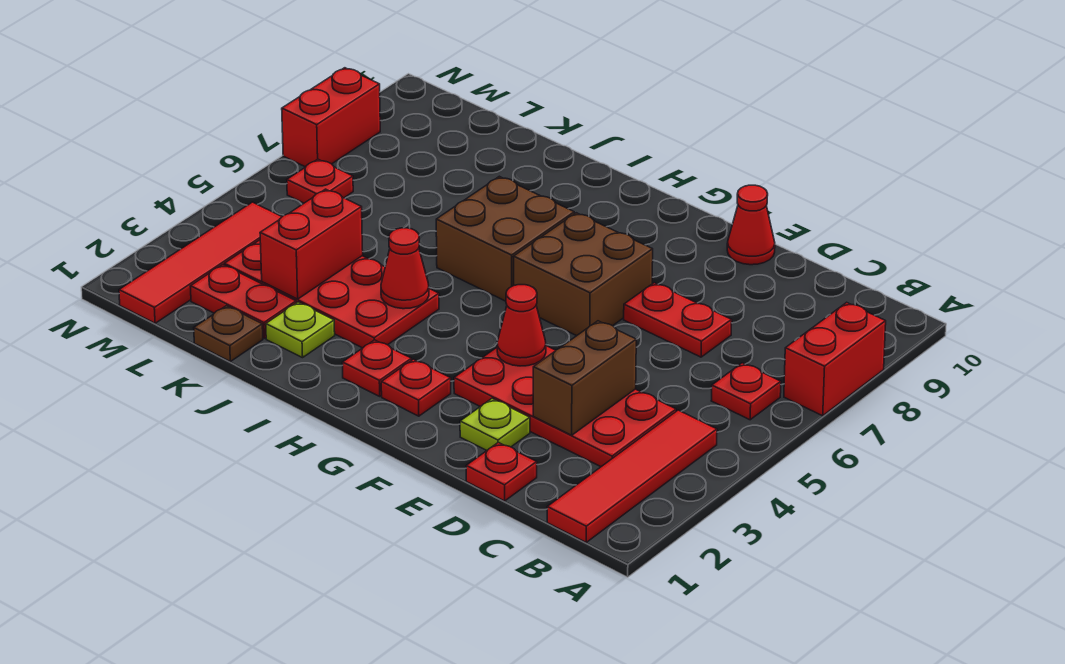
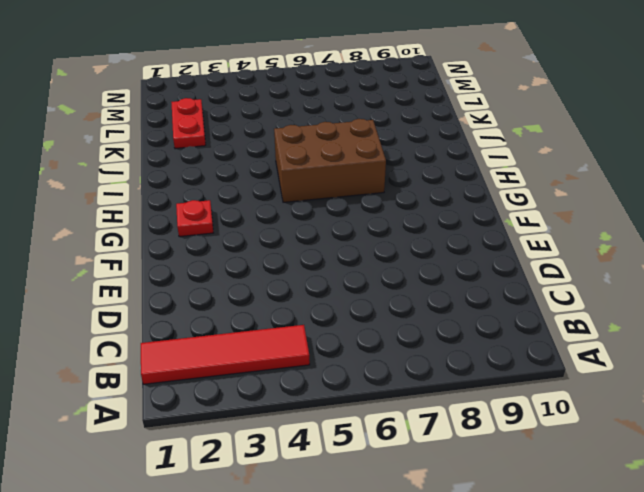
brown 2x3 brick [274,119,386,202] -> brown 2x2 brick [436,176,574,301]
none -> red 1x2 brick [784,302,886,416]
none -> red 1x1 plate [711,363,781,420]
none -> red 2x4 plate [454,346,676,467]

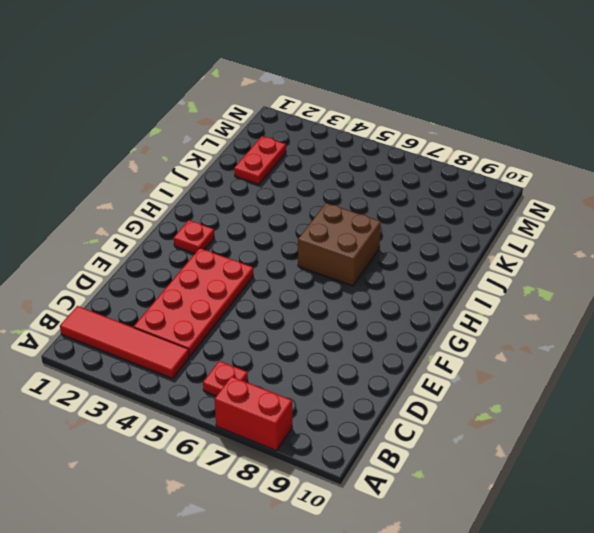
none -> red 1x1 plate [466,442,537,501]
none -> red 1x2 plate [624,283,732,357]
none -> lime 1x1 plate [460,399,530,450]

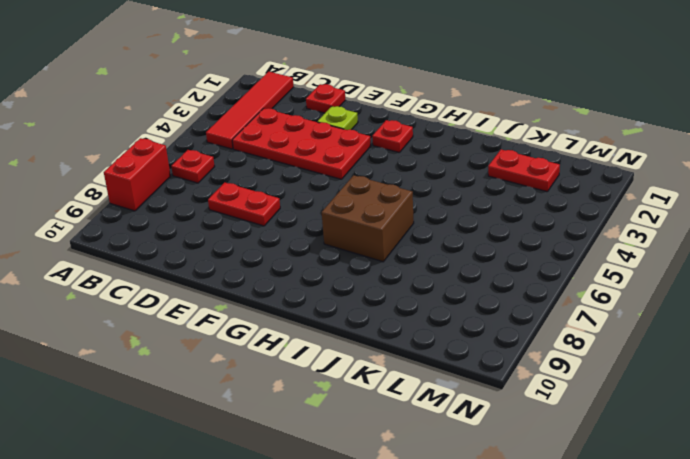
none -> red 1x1 cone [727,185,775,265]
none -> brown 2x2 brick [513,213,653,336]
none -> red 1x1 plate [342,340,411,396]

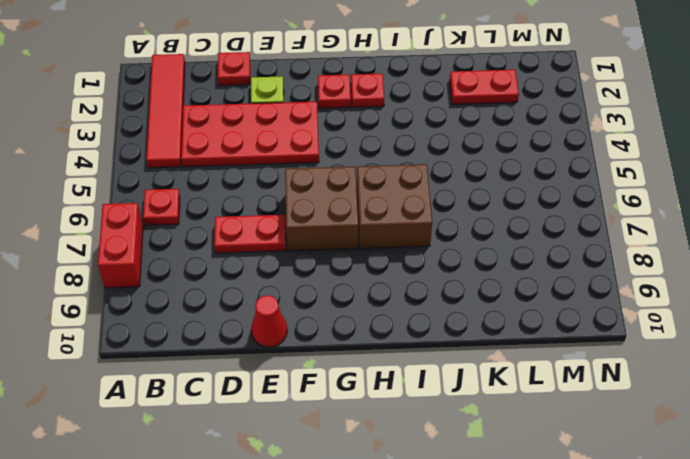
none -> red 2x4 plate [224,240,439,348]
none -> lime 1x1 plate [266,302,335,358]
none -> brown 1x1 plate [194,306,263,361]

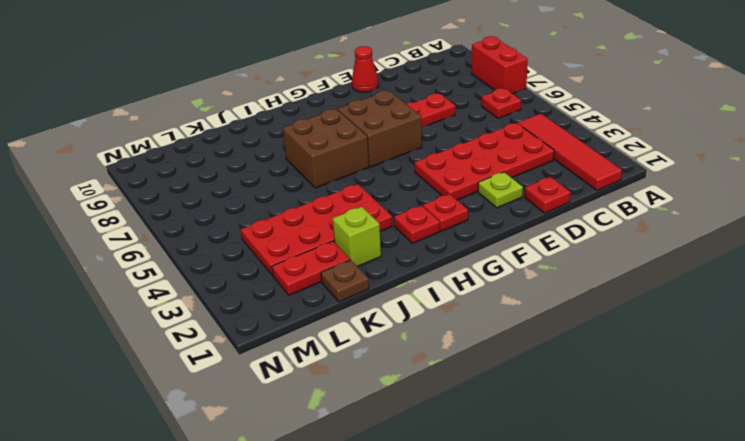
lime 1x1 brick [333,207,381,267] -> lime 1x1 plate [266,302,335,358]
none -> red 1x4 tile [119,202,282,323]
none -> red 1x1 plate [287,159,353,203]
none -> red 1x2 brick [282,68,380,167]

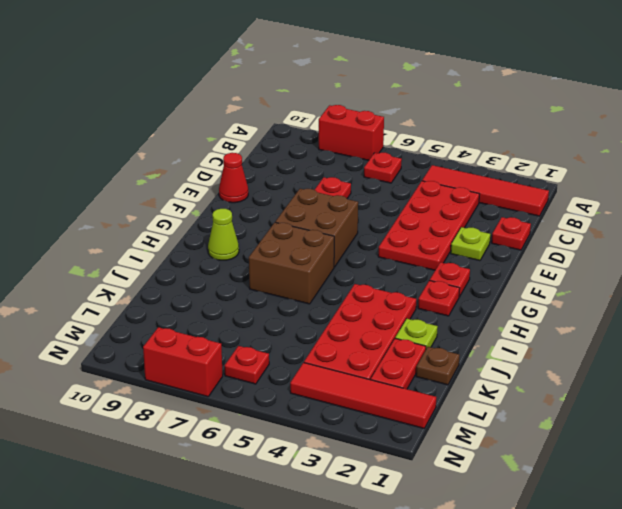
lime 1x1 cone [208,209,239,260] -> none
none -> brown 1x2 brick [533,321,636,435]
none -> red 1x1 cone [497,285,546,366]
none -> red 1x1 cone [381,228,429,309]

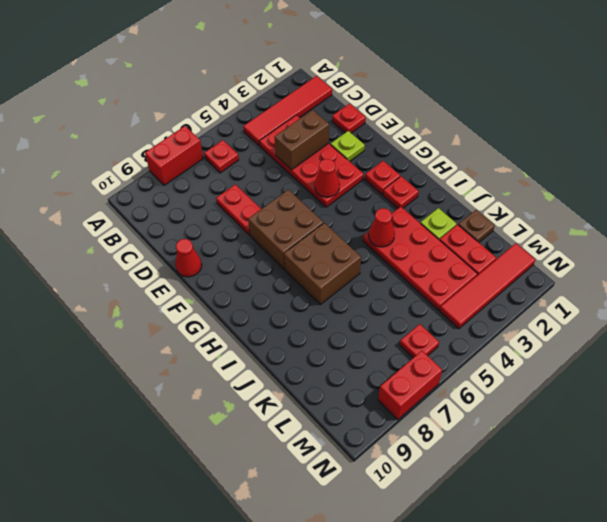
none -> red 1x2 brick [260,189,363,299]

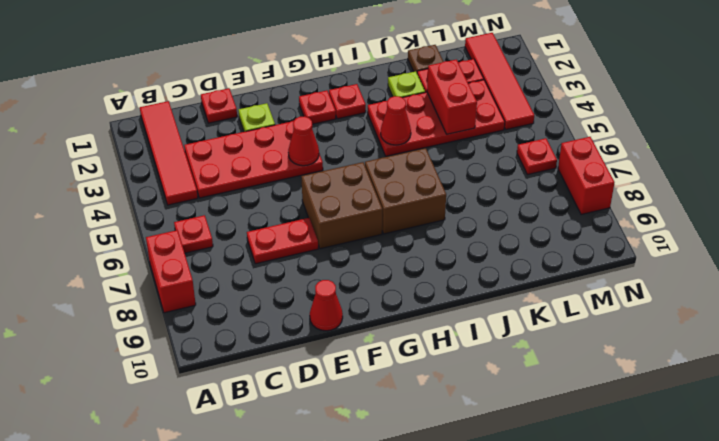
none -> brown 1x2 brick [533,321,636,435]

